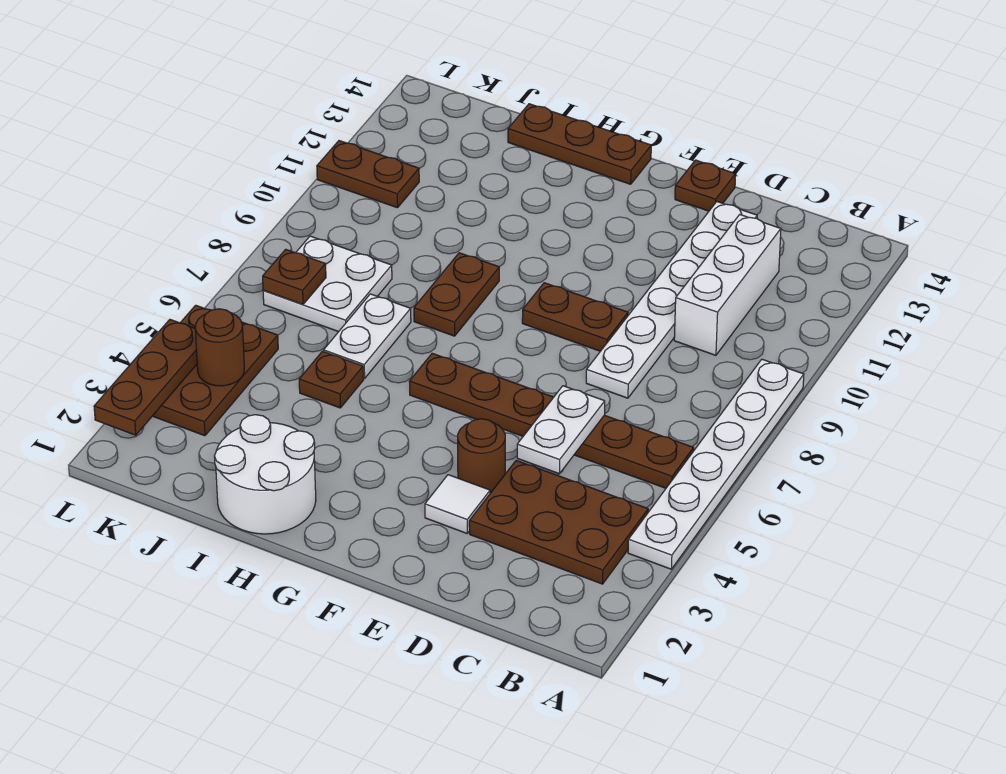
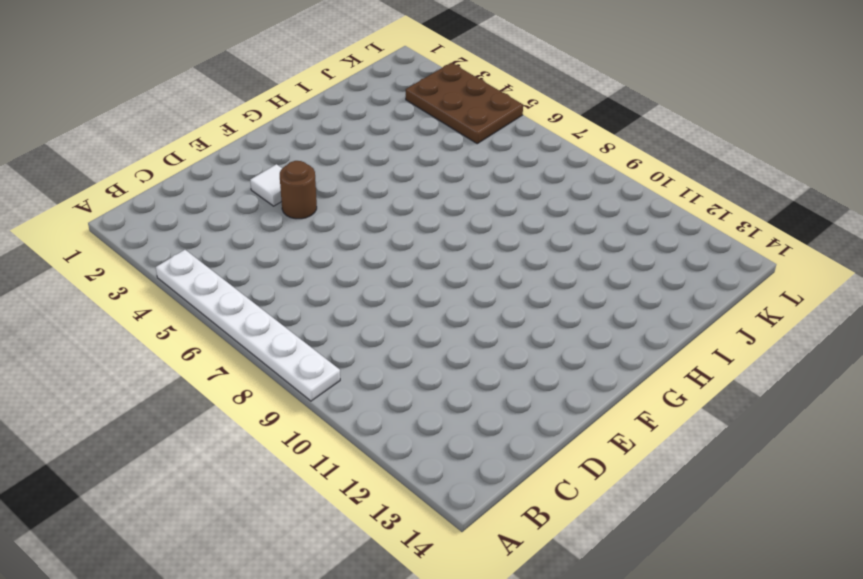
none -> brown 2x3 plate [469,460,648,584]
none -> brown 1x6 plate [409,353,694,488]
none -> white 1x3 brick [674,215,781,355]

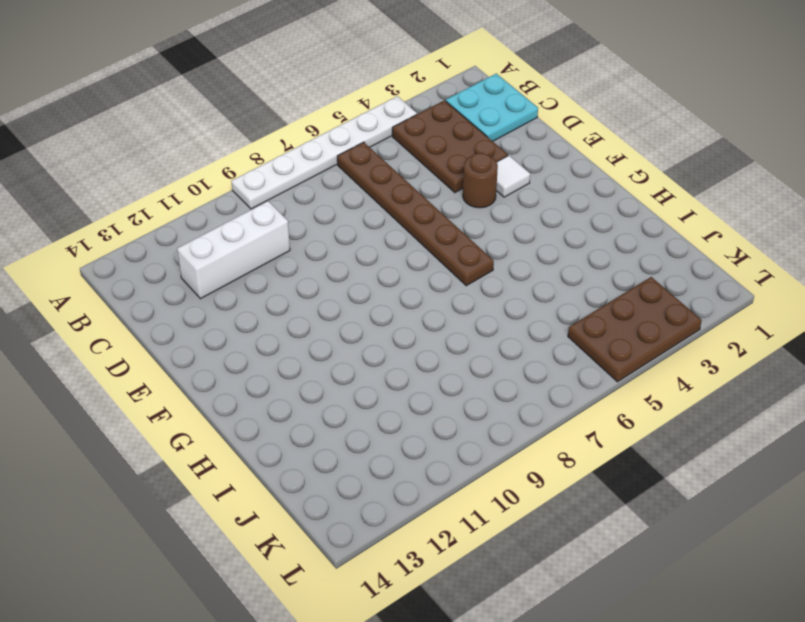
cyan 2x2 plate [446,74,538,141] -> none
none -> white 1x6 plate [586,202,757,398]
none -> brown 1x2 plate [522,283,628,351]
none -> brown 1x1 plate [675,160,736,211]

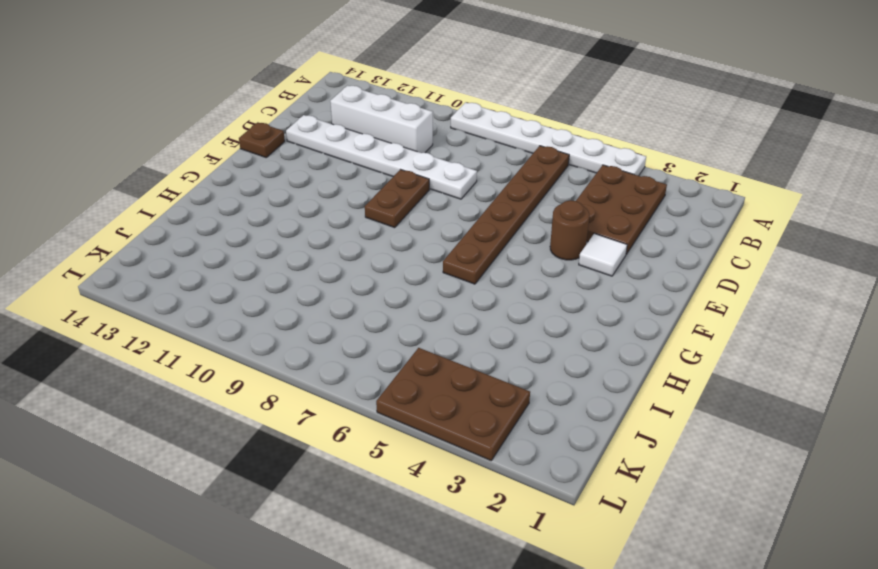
none -> brown 1x3 plate [508,104,651,184]
none -> white 2x2 round brick [214,415,316,534]
none -> brown 1x2 plate [414,253,499,336]

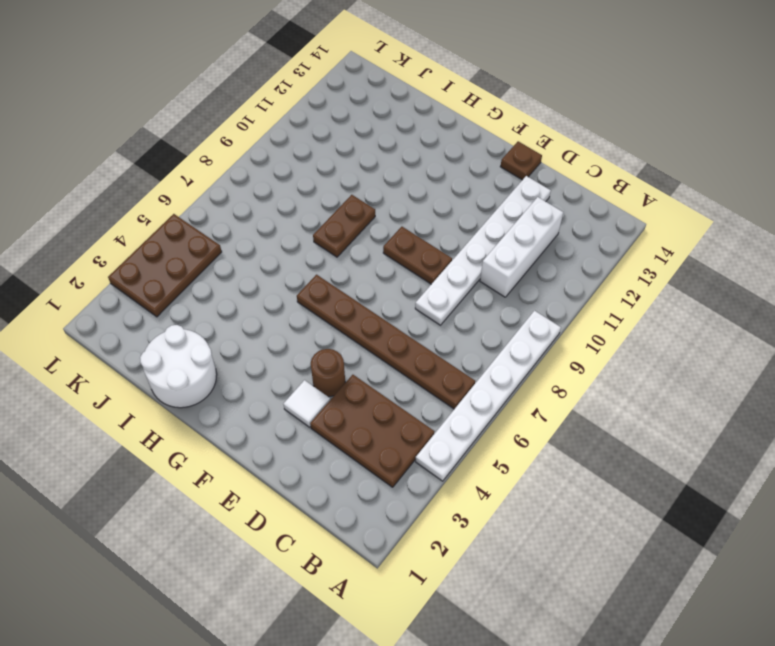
none -> brown 1x3 plate [508,104,651,184]
none -> brown 1x1 plate [299,351,363,408]
none -> white 1x2 plate [324,294,411,379]

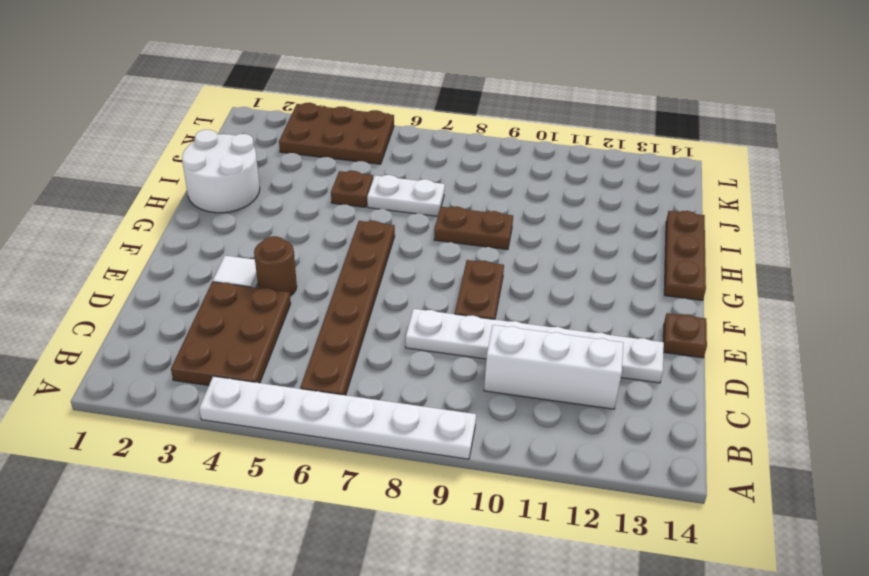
none -> white 2x2 plate [263,236,392,332]
none -> brown 1x2 plate [317,141,419,208]
none -> white 1x2 plate [517,386,605,474]

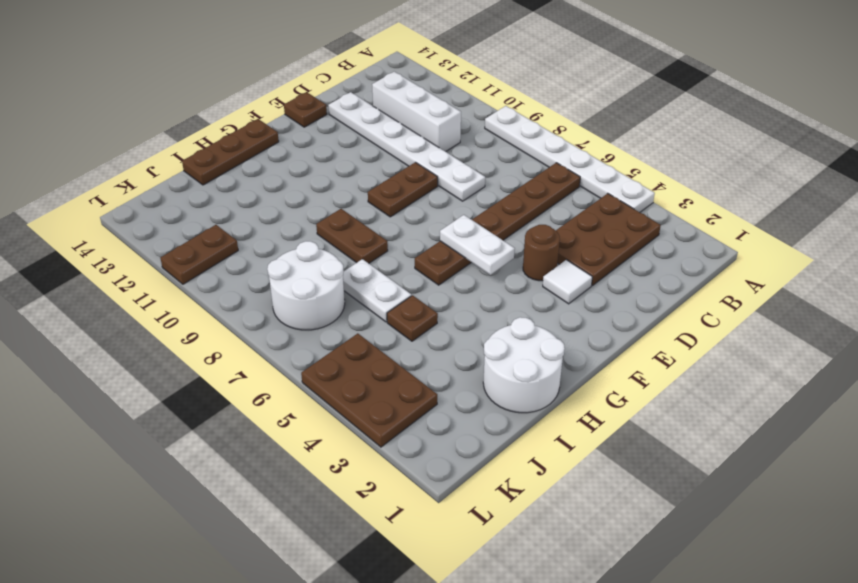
white 1x2 plate [440,215,515,275] -> white 1x2 plate moved to [517,386,605,474]
white 2x2 round brick [267,241,345,330] -> white 2x2 plate [263,236,392,332]
none -> brown 1x1 round brick [195,309,244,386]
none -> brown 1x1 plate [263,249,326,304]
none -> brown 1x3 plate [94,320,197,435]

